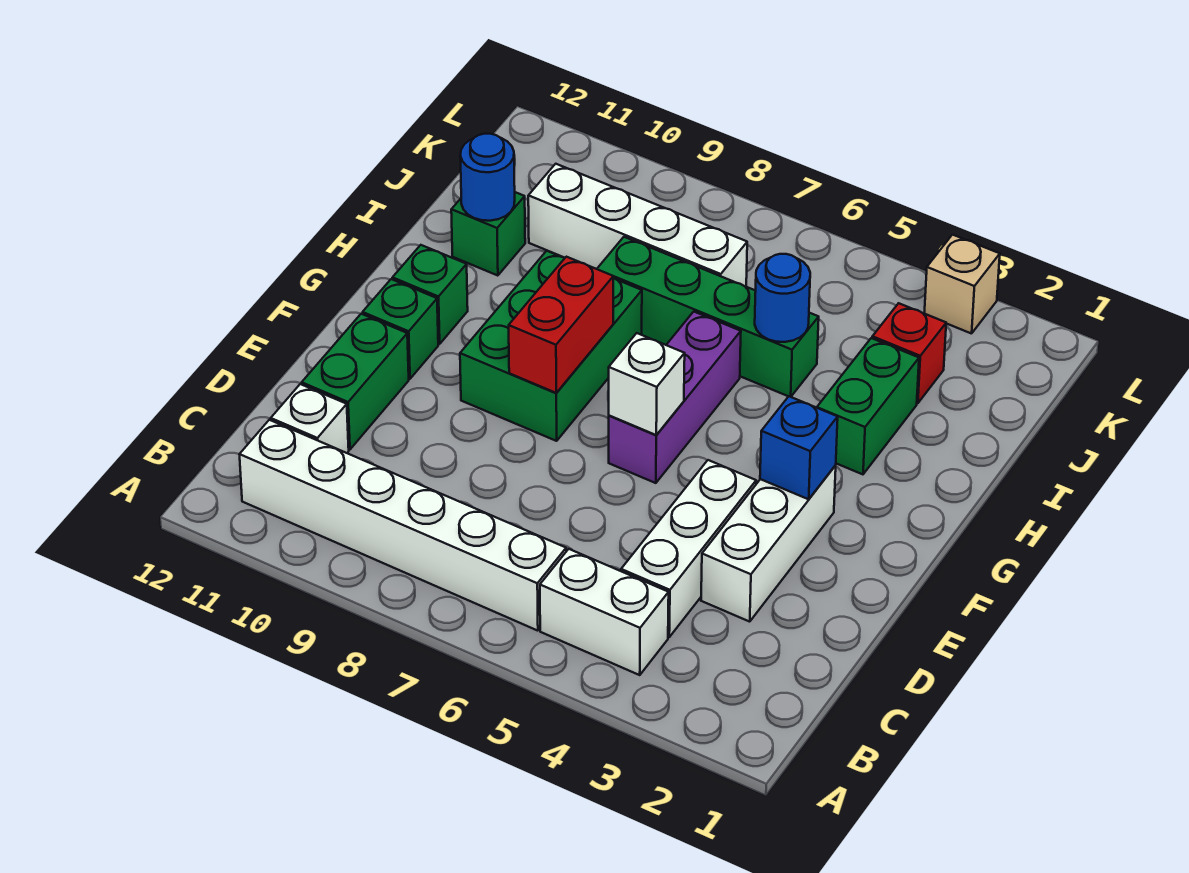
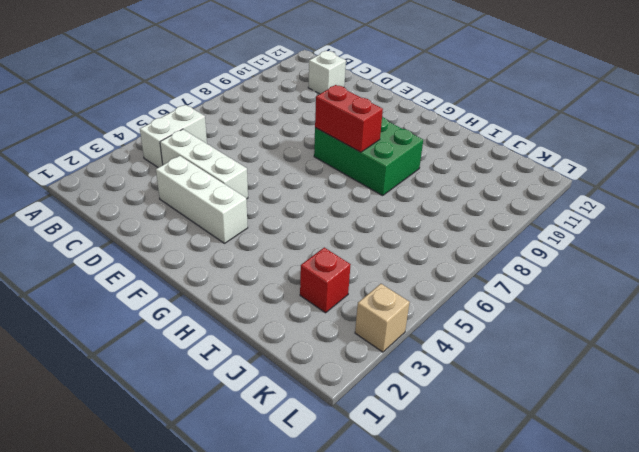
none -> white 1x6 brick [239,420,566,631]
none -> green 1x2 brick [302,314,409,449]
none -> purple 1x3 brick [609,312,741,483]

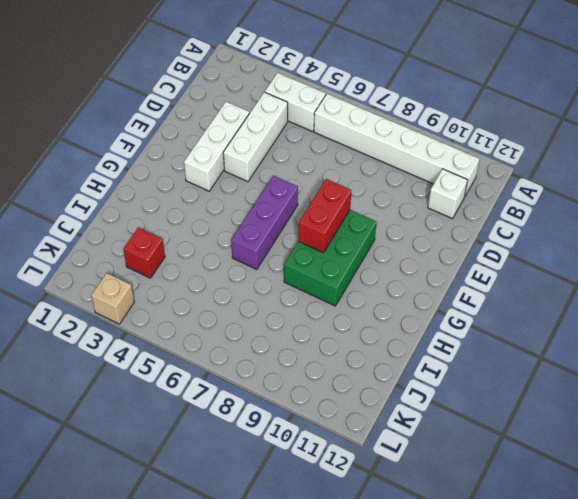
none -> green 1x2 brick [302,314,409,449]
none -> green 1x1 brick [363,279,438,379]
none -> green 1x1 brick [392,245,468,344]

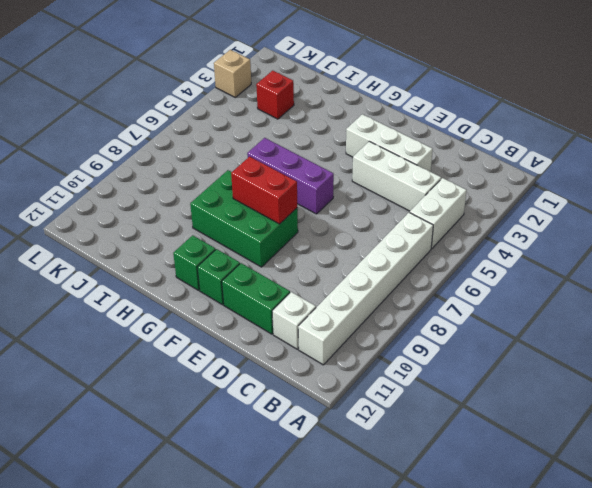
none -> green 1x2 brick [817,338,919,474]
none -> green 1x4 brick [597,237,819,397]
none -> green 1x1 brick [451,192,525,276]

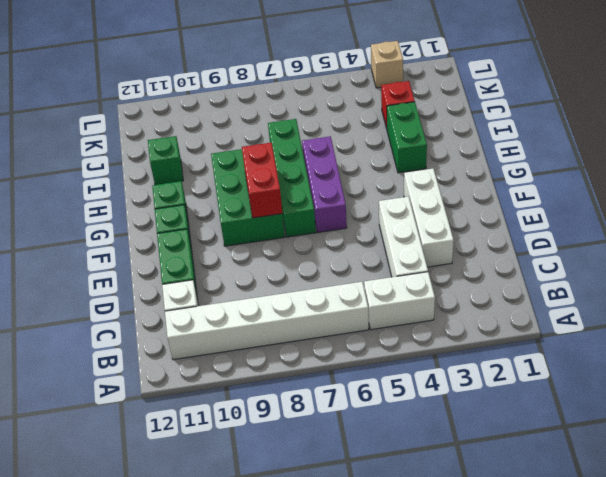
green 1x4 brick [268,119,316,237] -> green 1x4 brick turned to [597,237,819,397]
none -> white 1x4 brick [528,164,747,286]
none -> blue 1x1 brick [760,396,838,499]
none -> white 1x1 brick [609,333,685,435]

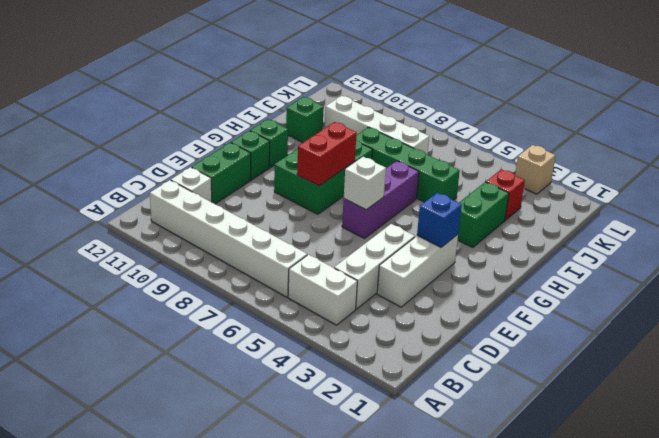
none -> blue 1x1 round brick [755,254,810,342]
none -> blue 1x1 round brick [460,134,515,221]

